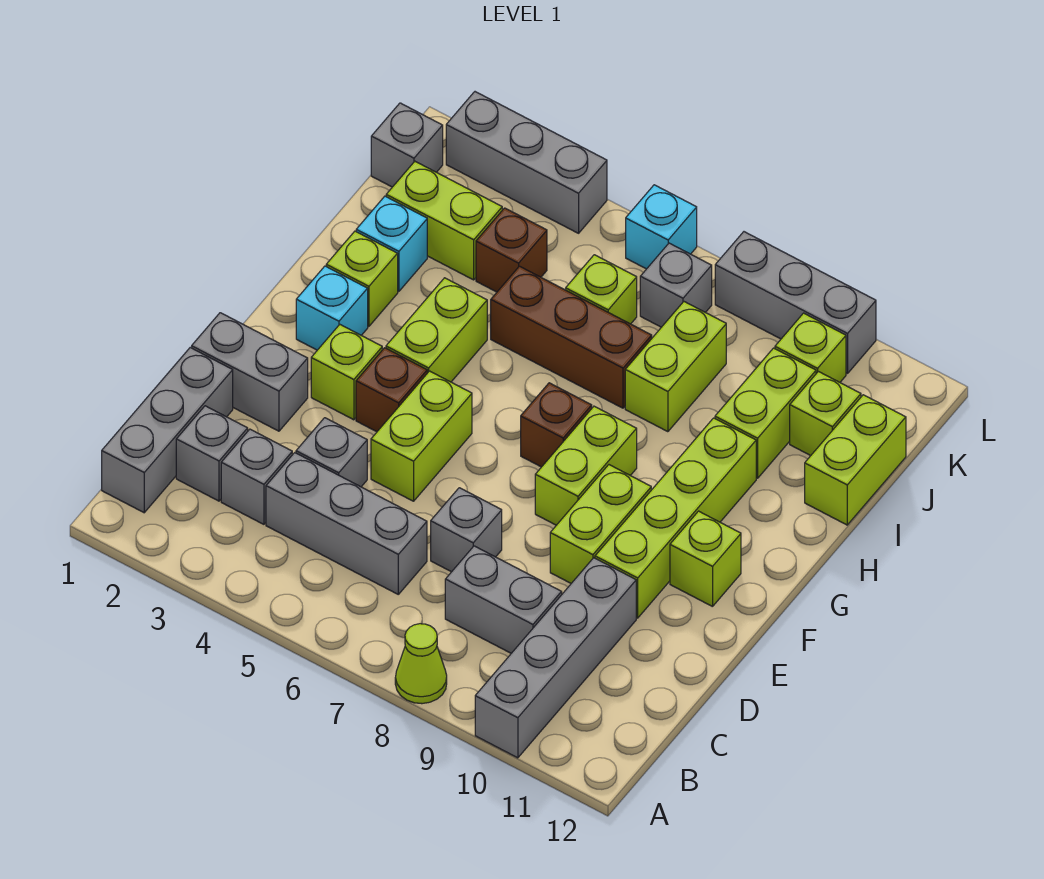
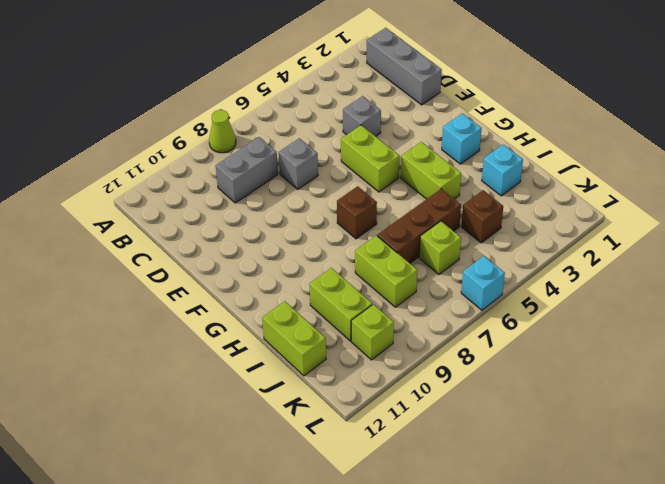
none -> grey 1x4 brick [475,558,636,758]
none -> grey 1x1 brick [176,406,248,501]
none -> grey 1x1 brick [221,429,292,524]
none -> grey 1x3 brick [266,453,427,594]

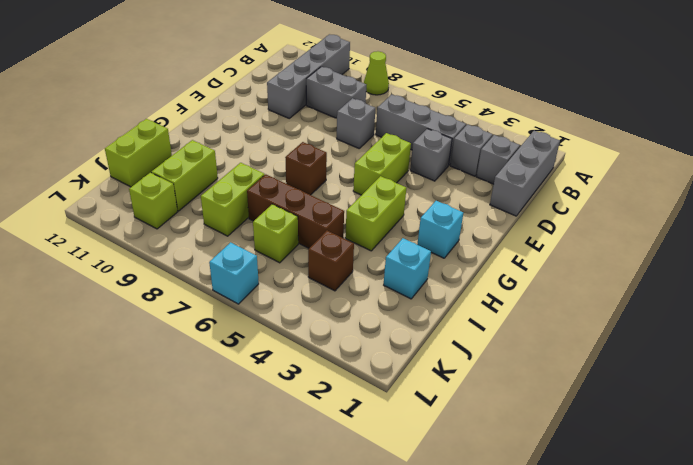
none -> grey 1x2 brick [192,313,308,431]
none -> lime 1x2 brick [550,465,651,583]
none -> lime 1x4 brick [595,418,756,618]
none -> lime 1x1 brick [311,325,382,420]

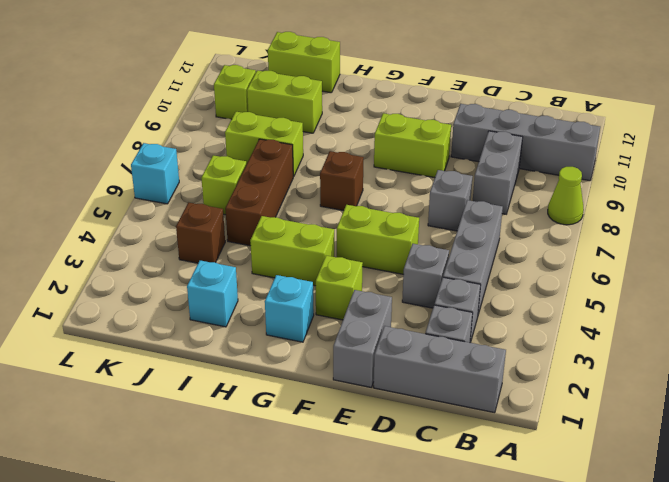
none -> lime 1x4 brick [595,418,756,618]
none -> brown 1x1 brick [356,348,427,432]
none -> lime 1x2 brick [535,406,637,525]
none -> lime 1x1 brick [670,511,741,607]

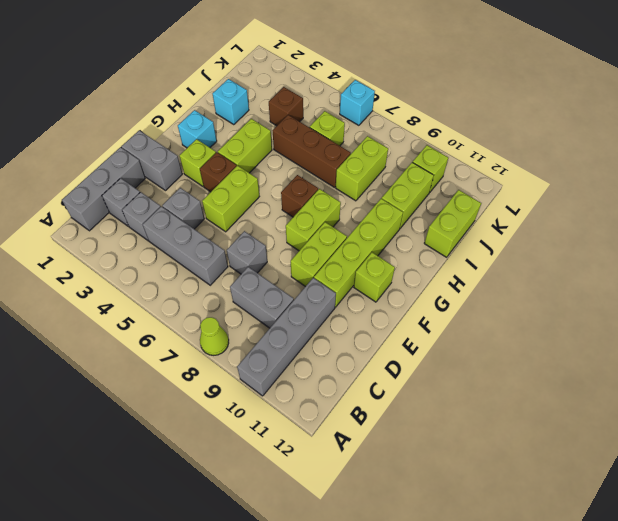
none -> lime 1x1 brick [326,231,398,326]
none -> lime 1x2 brick [386,161,502,280]
none -> lime 1x1 brick [790,372,861,456]
none -> grey 1x1 brick [371,103,443,187]

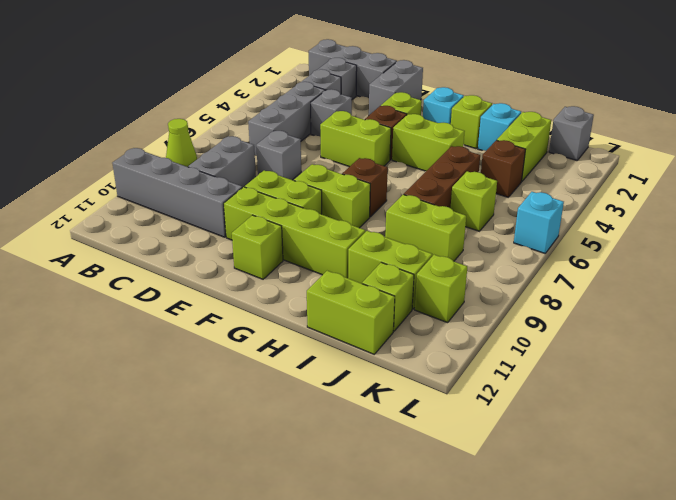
none -> grey 1x1 brick [640,243,712,327]
none -> grey 1x3 brick [446,92,607,233]
none -> grey 1x3 brick [715,232,876,374]

